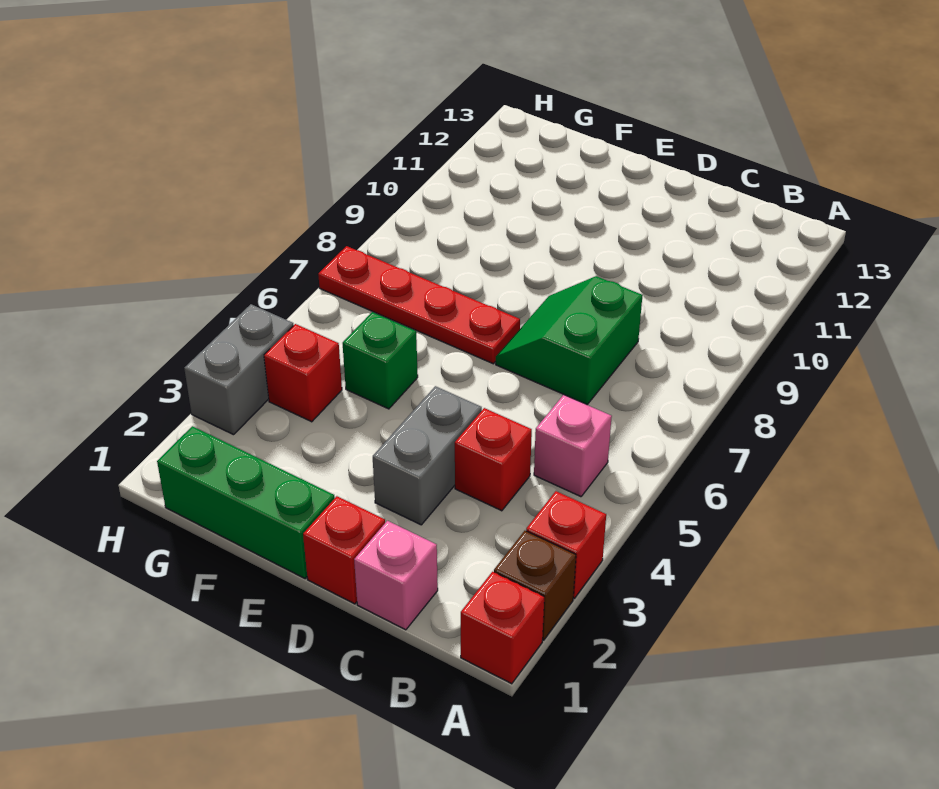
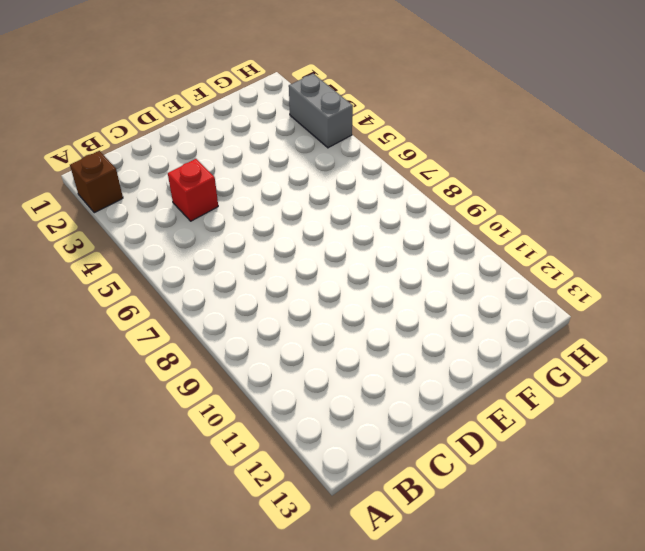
none -> red 1x1 brick [461,572,544,684]
none -> red 1x1 brick [526,491,606,598]
none -> pink 1x1 brick [534,395,612,497]

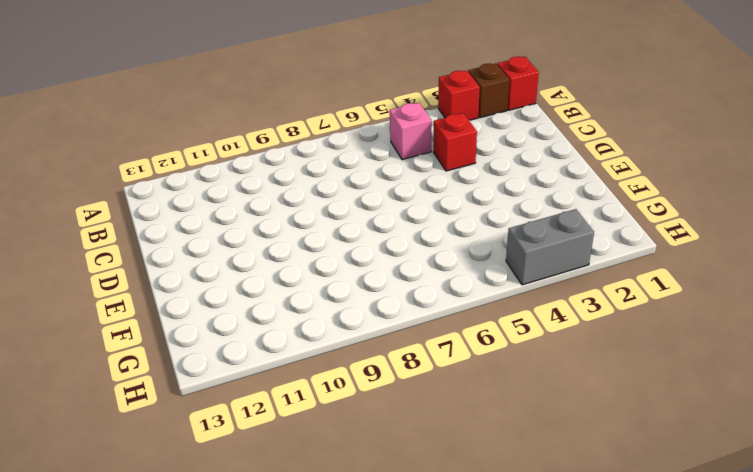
none -> pink 1x1 brick [354,521,438,630]
none -> green 2x2 slope [496,276,643,404]
none -> red 1x1 brick [303,496,385,604]

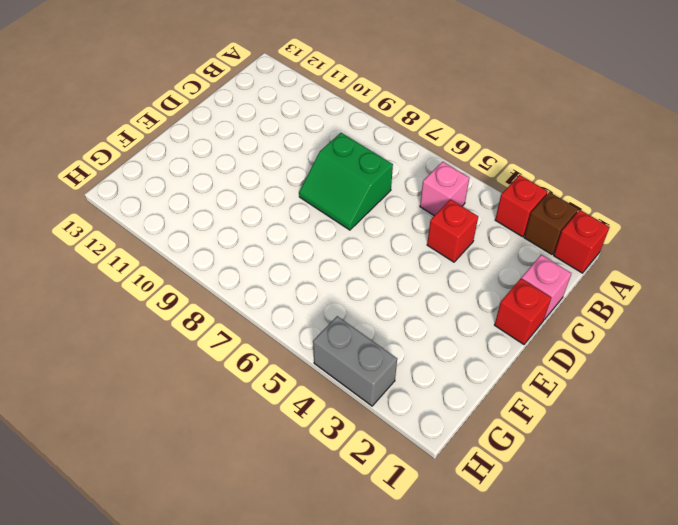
none -> grey 1x2 brick [373,386,482,525]
none -> green 1x3 brick [157,426,335,578]
none -> red 1x4 plate [318,246,520,364]

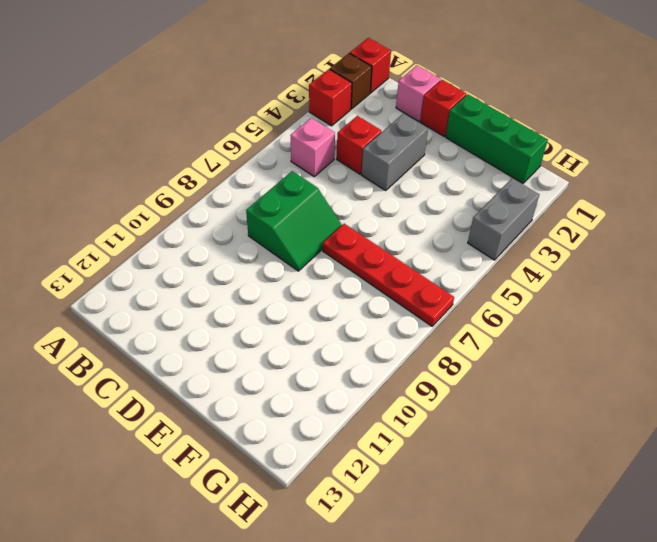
none -> green 1x1 brick [343,312,418,409]
none -> red 1x1 brick [264,324,342,422]

